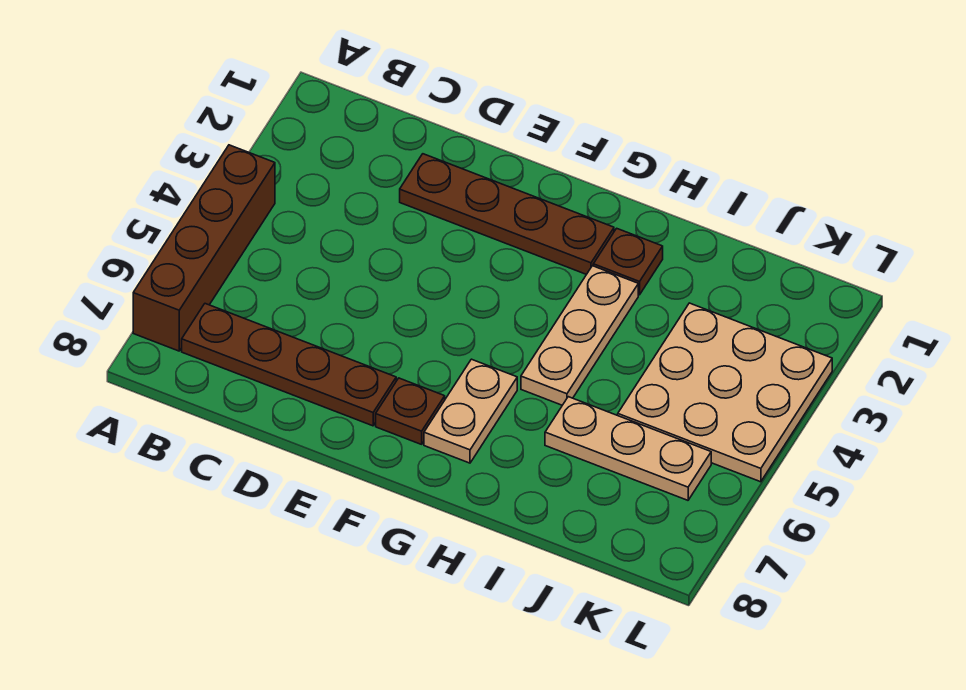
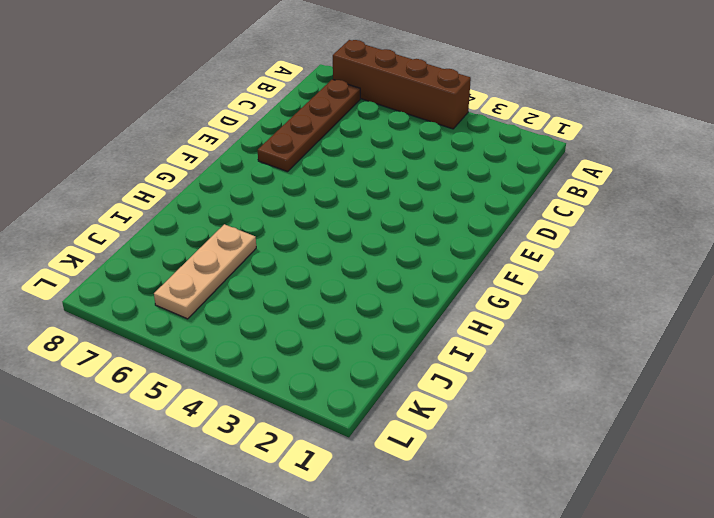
none -> brown 1x4 plate [400,154,614,274]
none -> brown 1x1 plate [376,378,445,444]

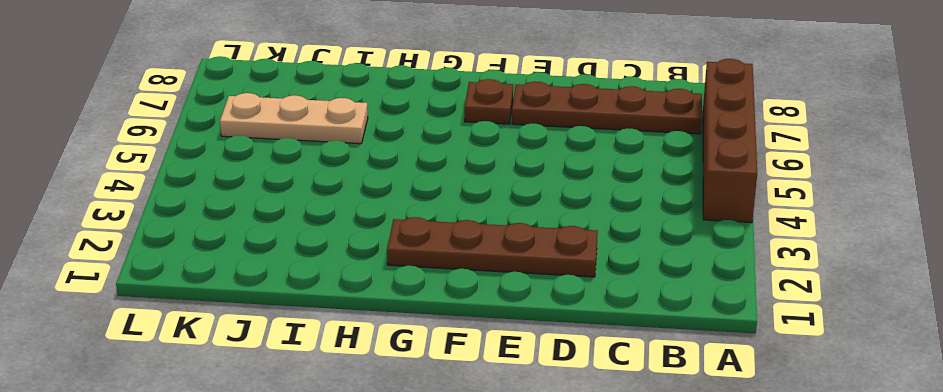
none -> tan 1x2 plate [424,359,517,463]
none -> brown 1x1 plate [593,228,663,295]

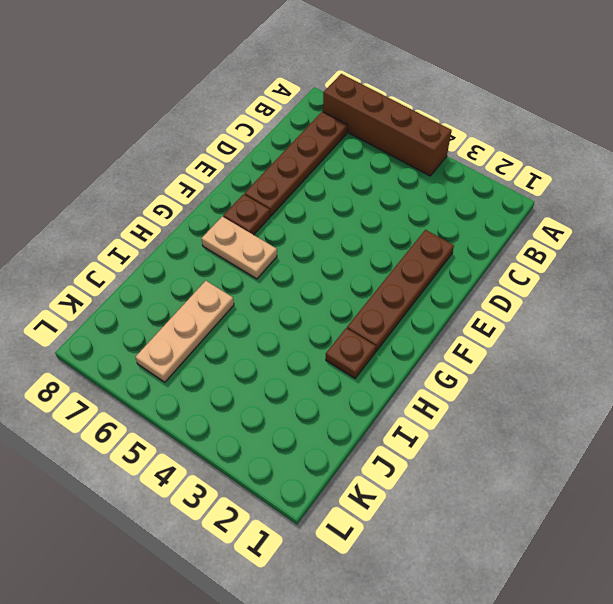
none -> tan 1x3 plate [521,266,638,405]
none -> tan 3x3 plate [618,303,832,482]

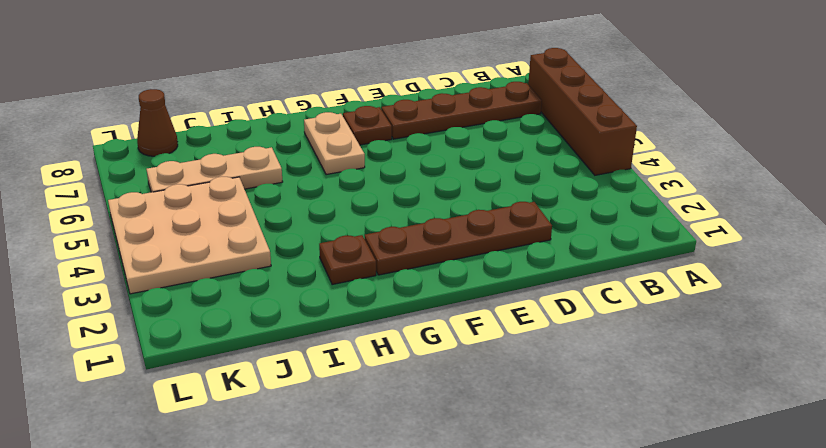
brown 1x1 cone [137,89,178,156] -> none
none -> tan 1x3 plate [521,266,638,405]

